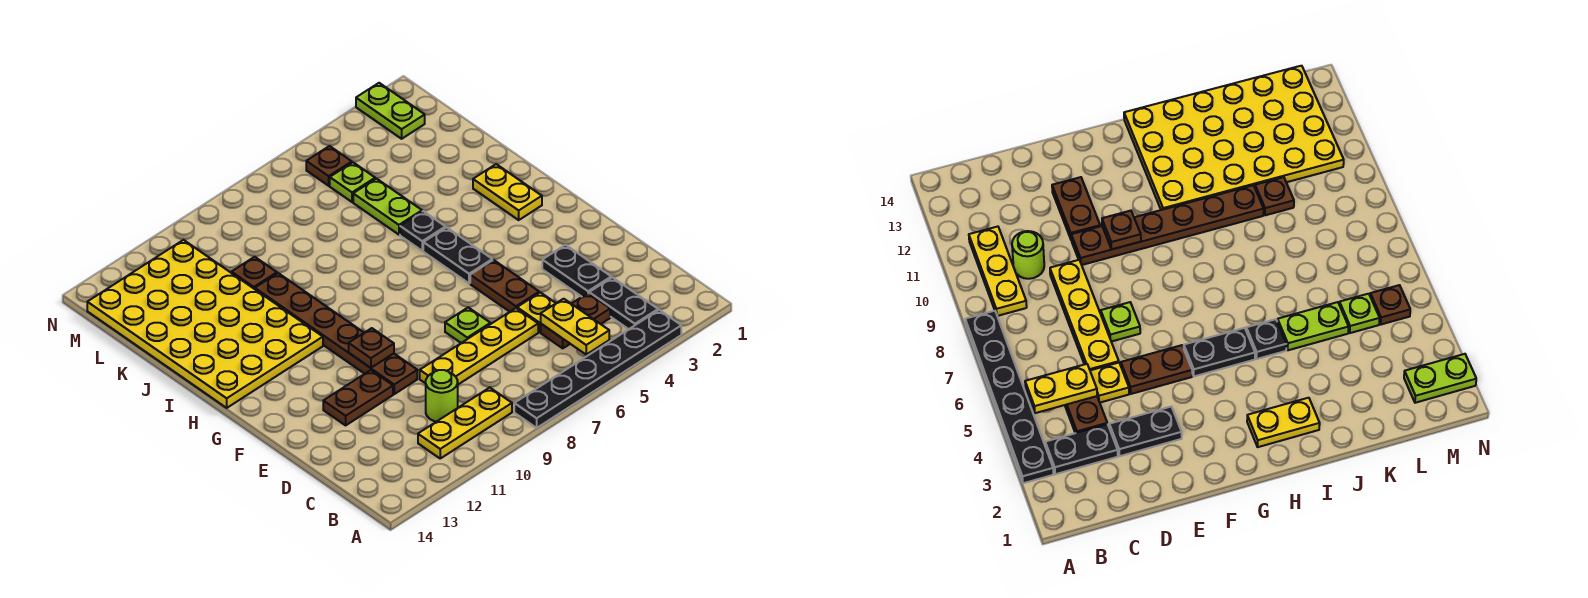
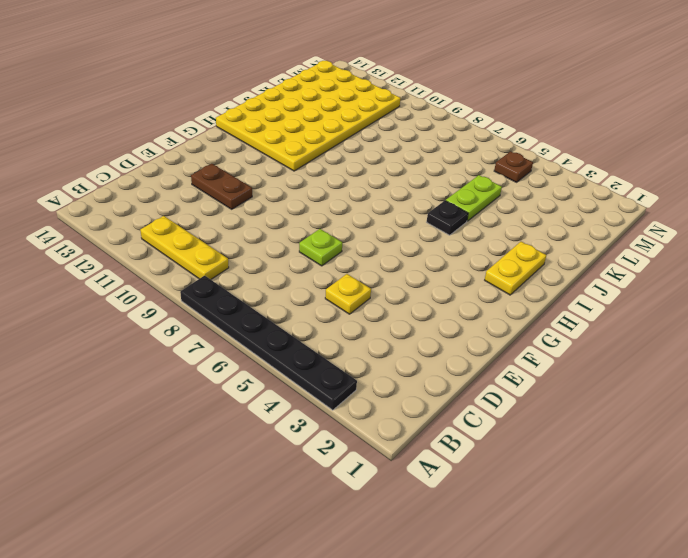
none -> black 1x2 plate [589,277,658,329]
none -> brown 1x2 plate [541,293,610,348]
none -> lime 1x1 round brick [426,370,458,422]

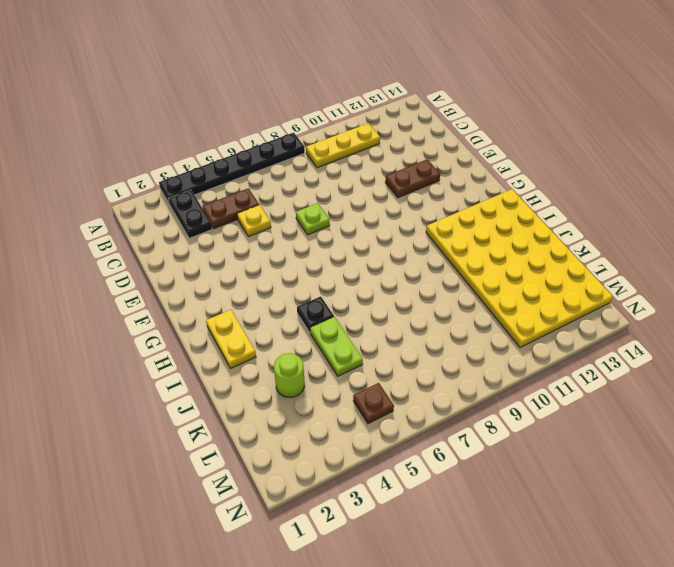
lime 1x1 round brick [274,353,305,397] -> lime 1x1 round brick moved to [426,370,458,422]
none -> black 1x2 plate [542,245,611,297]
none -> yellow 1x4 plate [420,308,538,384]
none -> brown 1x2 plate [470,260,539,312]

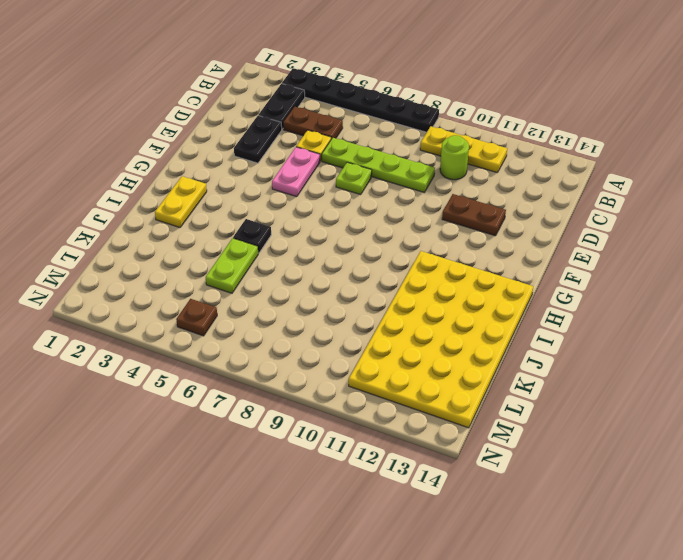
lime 1x4 plate [322,138,435,192] -> yellow 1x4 plate [420,308,538,384]
pink 1x2 plate [272,147,320,197] -> brown 1x2 plate [470,260,539,312]
none -> brown 1x6 plate [255,273,417,394]
none -> black 1x2 plate [423,227,492,283]
none -> brown 1x1 plate [232,257,277,289]

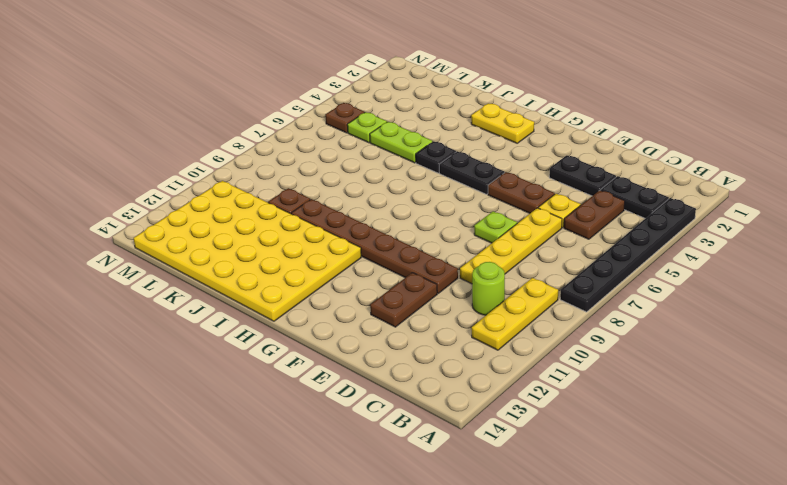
none -> lime 1x2 plate [356,83,425,139]
none -> yellow 1x2 plate [541,299,609,355]
none -> brown 1x1 plate [349,328,394,368]

